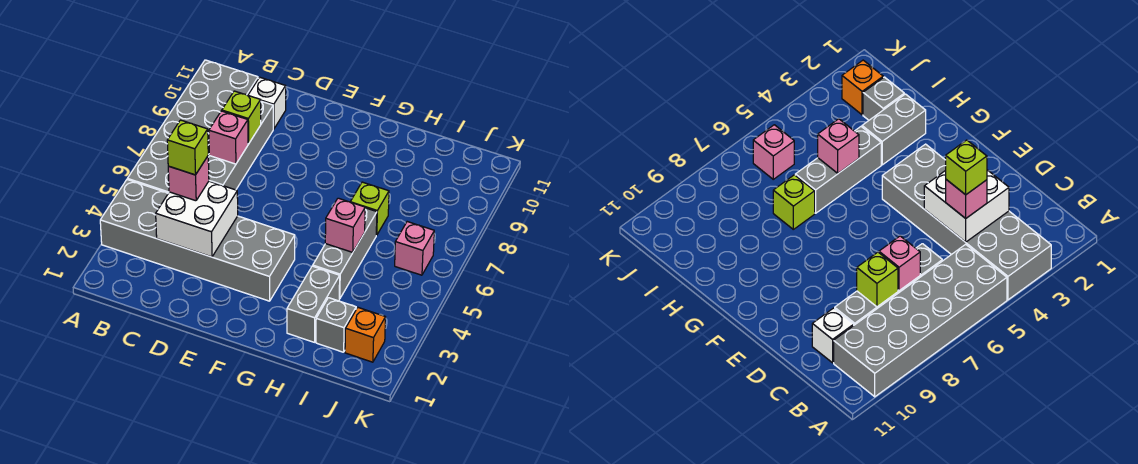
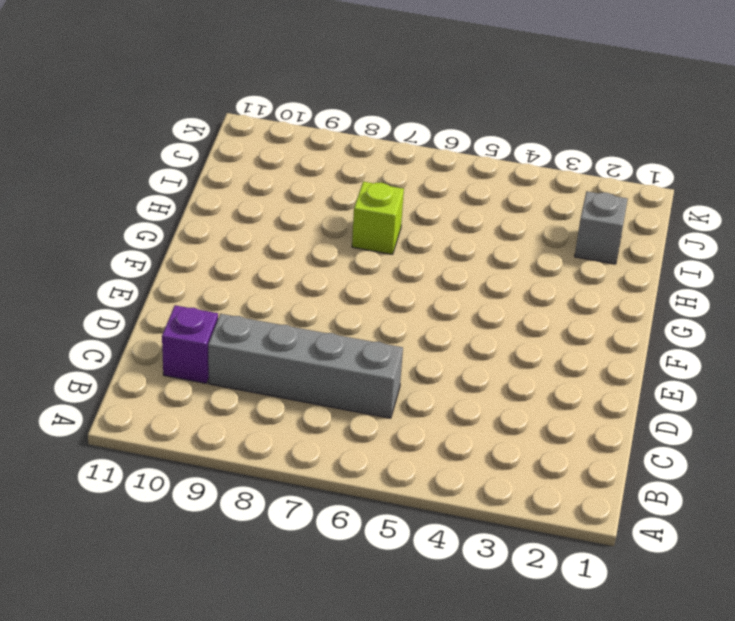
purple 1x1 brick [162,305,218,383] -> white 1x1 brick [248,77,286,129]
none -> grey 2x6 brick [100,180,295,301]
none -> grey 2x6 brick [127,60,258,193]
none -> grey 1x2 brick [287,266,340,342]

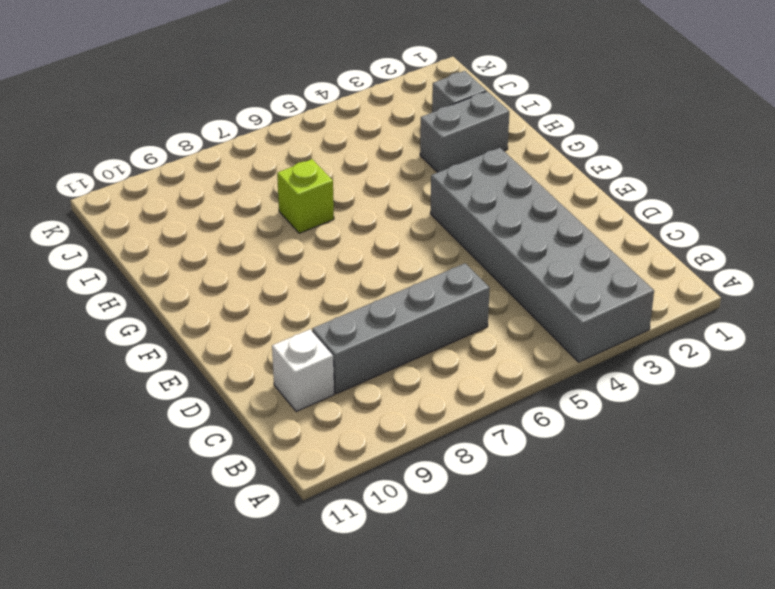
none -> grey 2x6 brick [127,60,258,193]
none -> grey 1x3 brick [313,208,377,299]
none -> orange 1x1 brick [345,308,386,362]

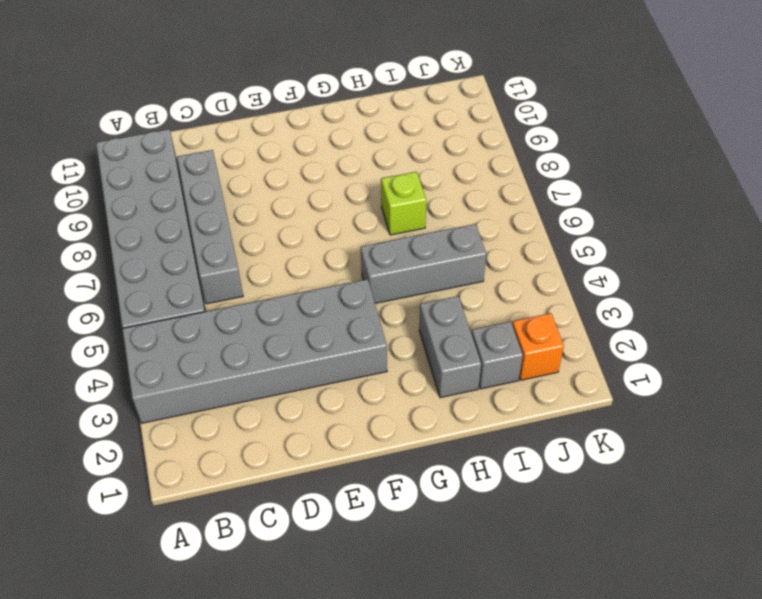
grey 1x3 brick [361,224,486,303] -> grey 1x3 brick turned to [313,208,377,299]
none -> white 1x1 brick [248,77,286,129]
none -> pink 1x1 brick [395,222,434,275]
none -> white 2x2 brick [156,181,238,257]

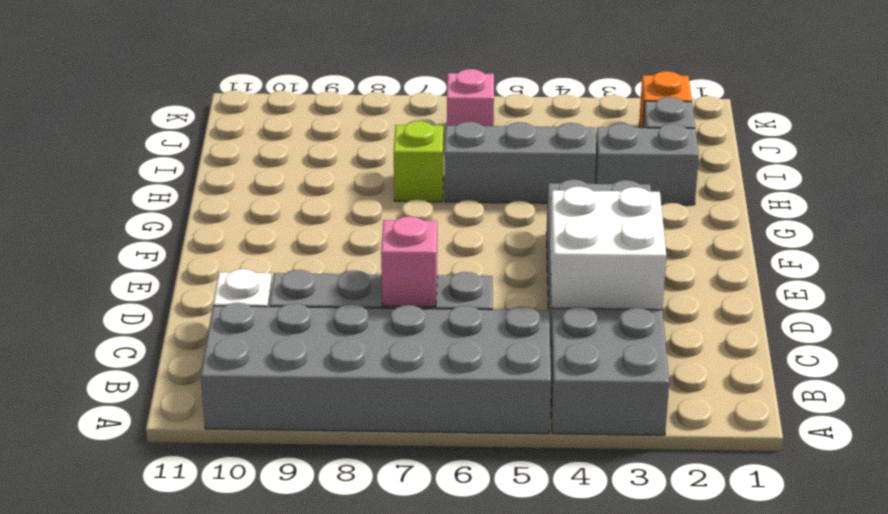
none -> lime 1x1 brick [222,91,261,144]
none -> pink 1x1 brick [325,198,365,252]
none -> pink 1x1 brick [168,156,209,201]

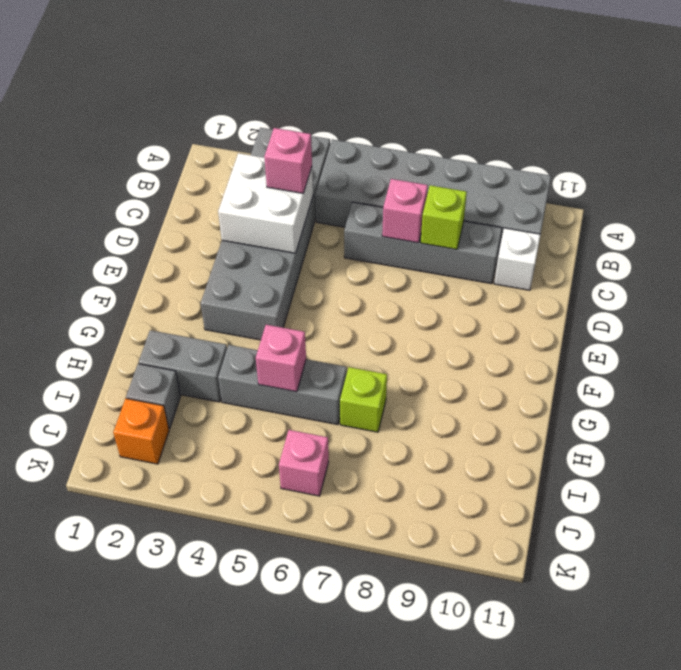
none -> lime 1x1 brick [167,120,208,175]

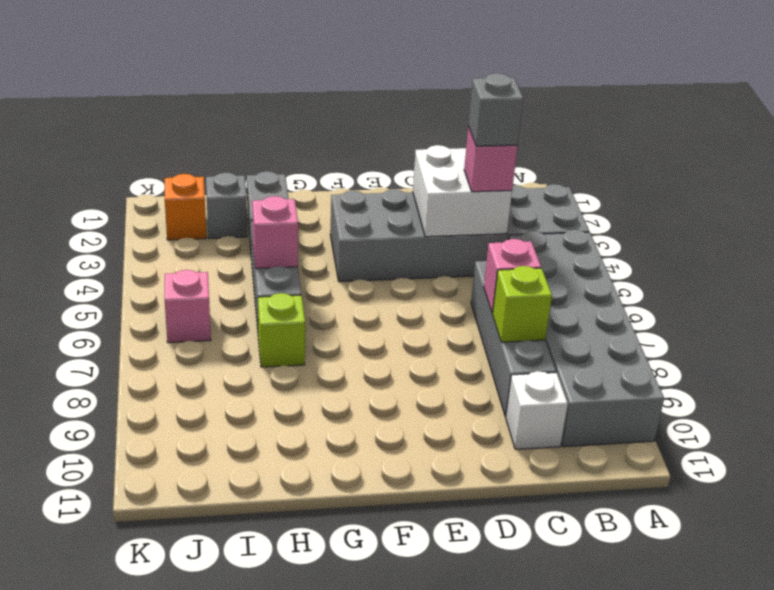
grey 1x1 brick [468,73,523,146] -> lime 1x1 brick [167,120,208,175]

